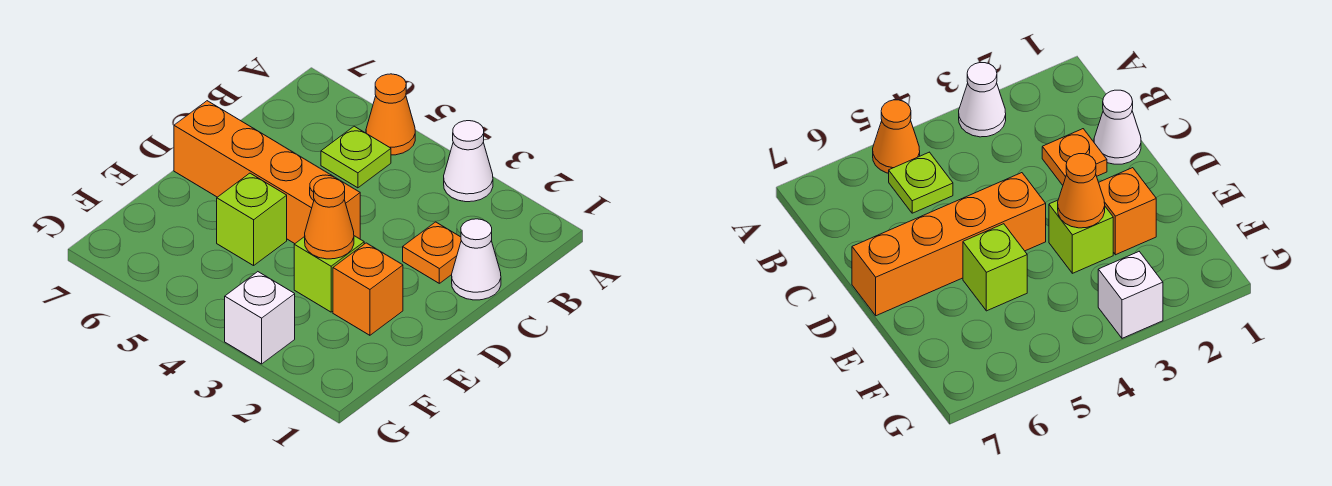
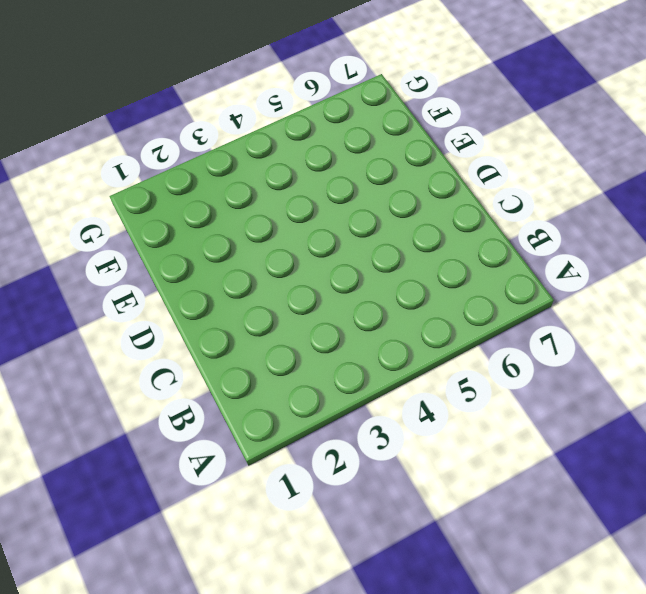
none -> white 1x1 cone [444,121,493,202]
none -> orange 1x1 cone [366,74,415,155]

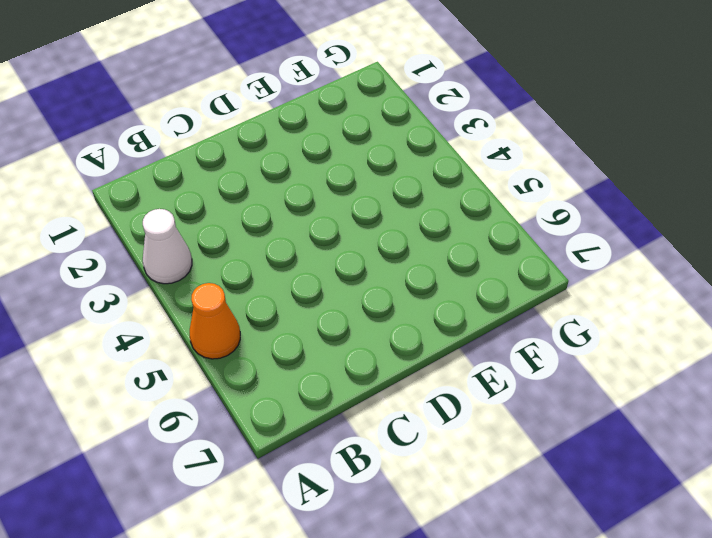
none -> lime 1x1 plate [321,126,391,188]
none -> white 1x1 cone [452,219,501,300]

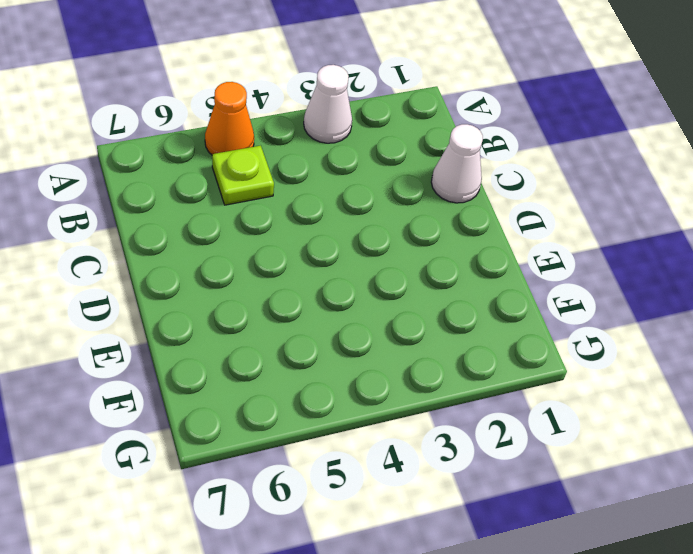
none -> orange 1x1 plate [403,222,461,283]
none -> orange 1x4 brick [174,101,360,244]

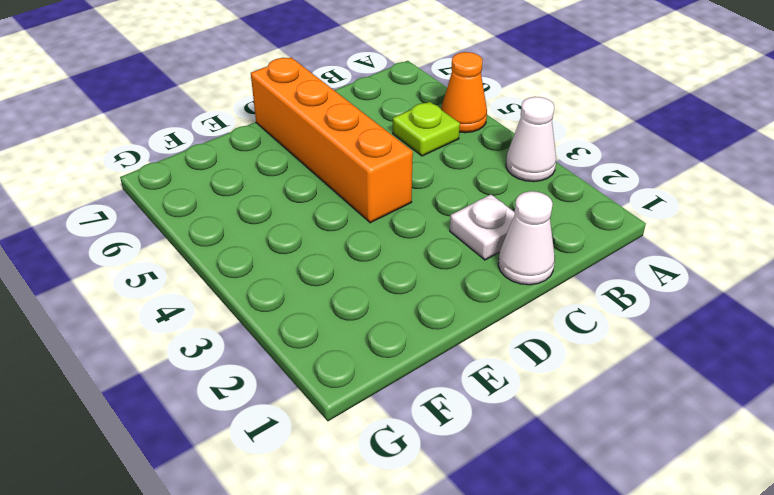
white 1x1 plate [450,195,515,260] -> orange 1x1 plate [403,222,461,283]
none -> orange 1x1 brick [333,243,403,335]
none -> lime 1x1 brick [294,236,364,312]

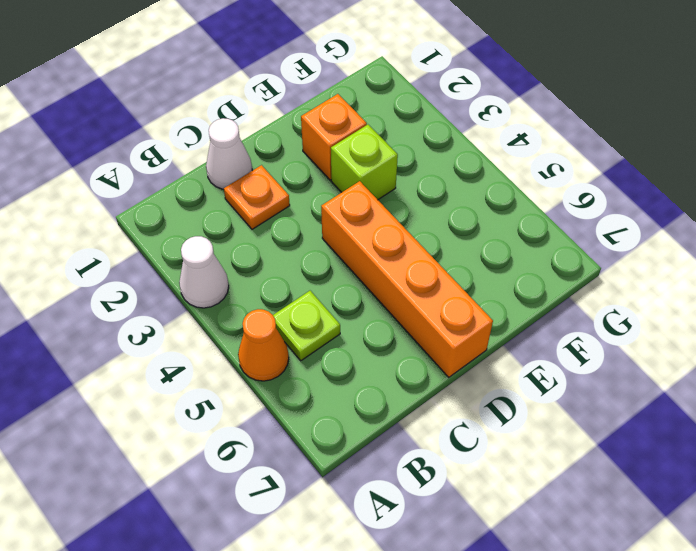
none -> lime 1x1 brick [217,173,287,266]
none -> white 1x1 brick [225,272,295,364]

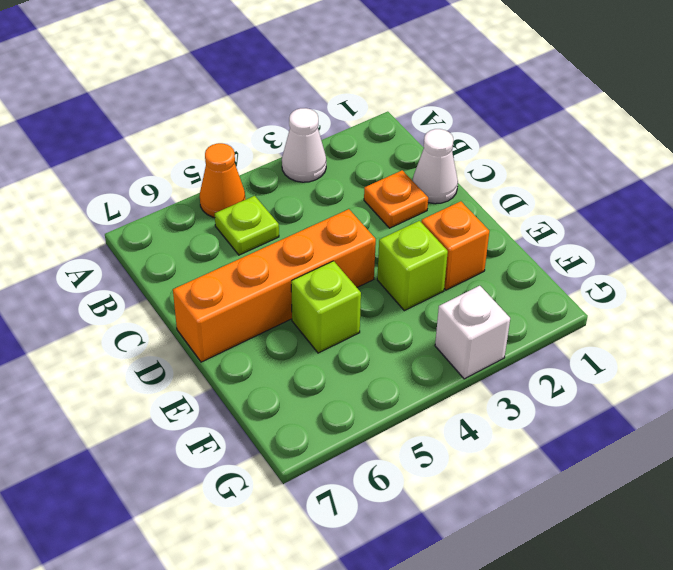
none -> orange 1x1 cone [305,178,354,259]

